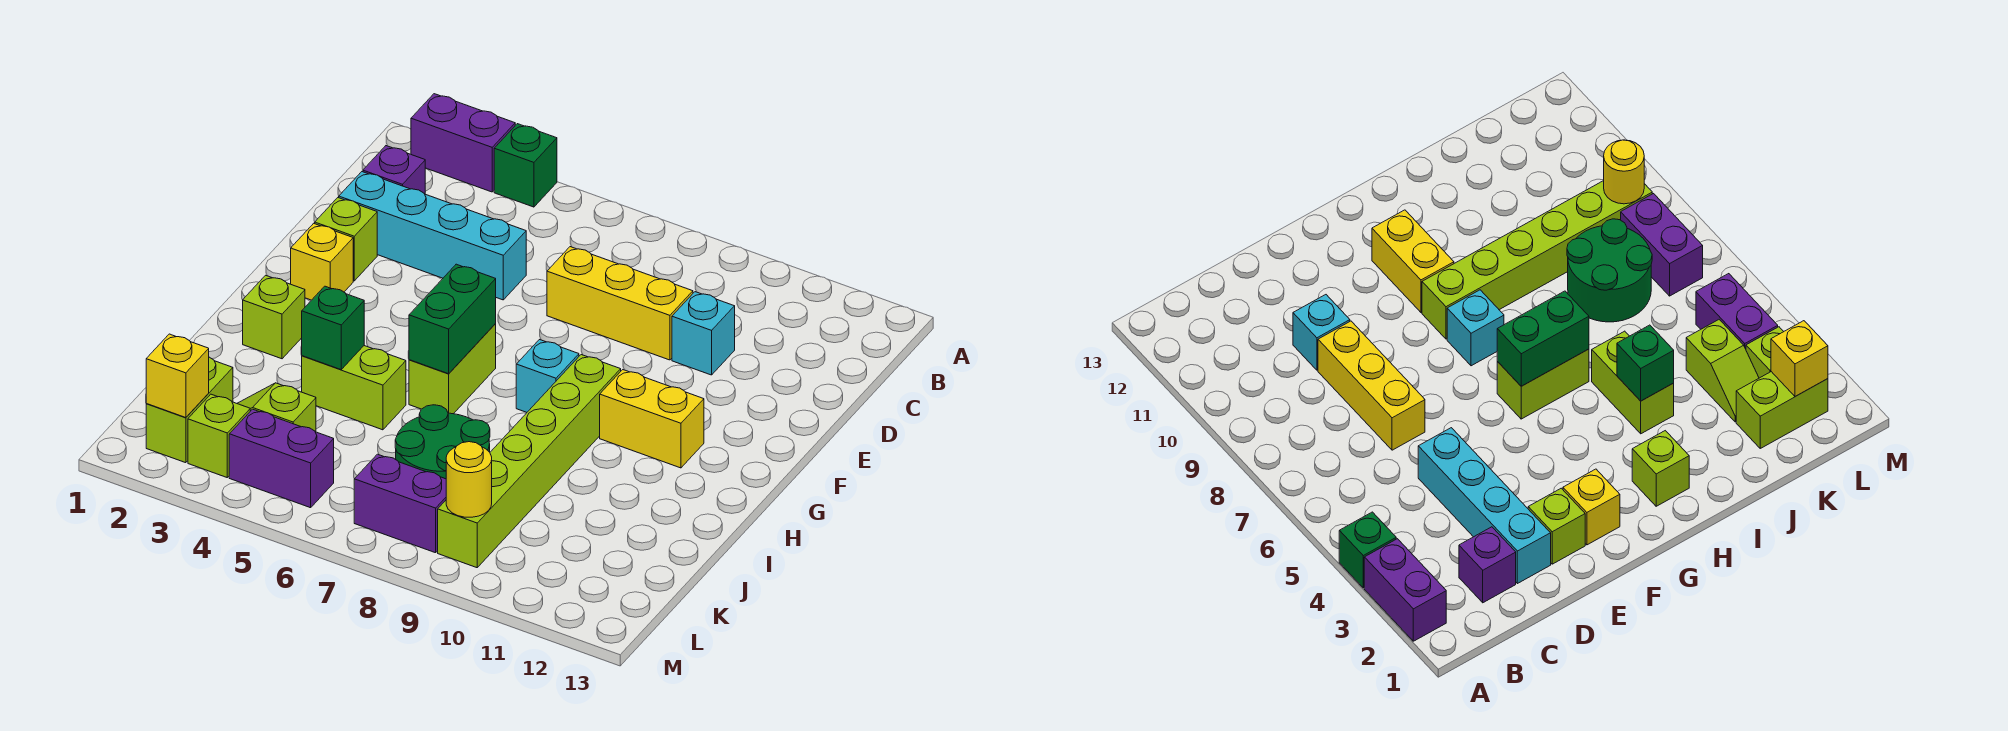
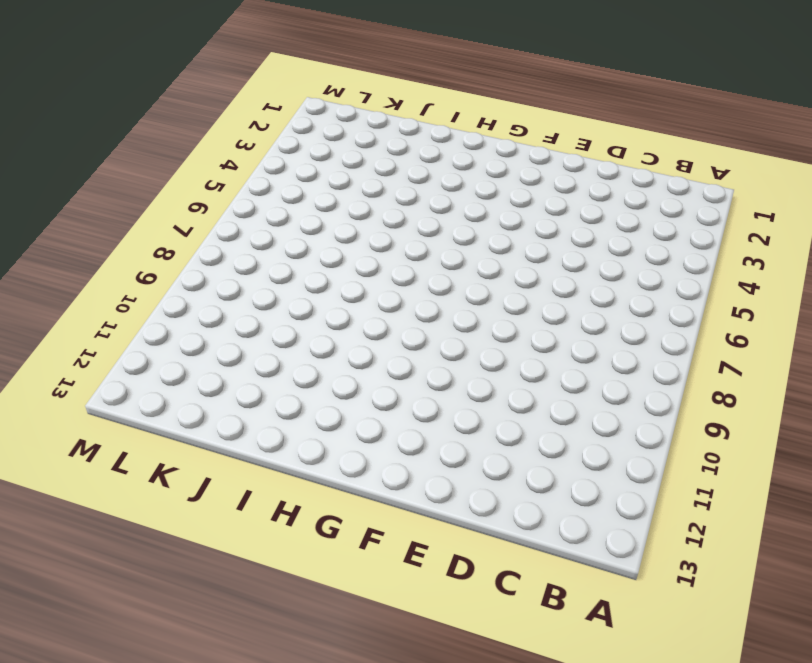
none -> purple 1x2 brick [411,94,515,192]
none -> green 1x1 brick [494,124,557,207]
none -> purple 1x1 brick [363,146,425,194]

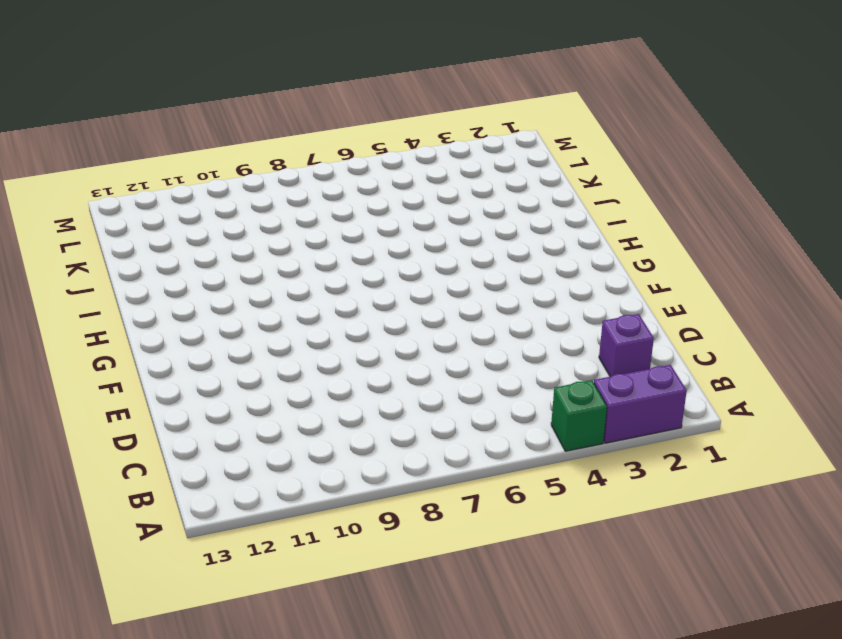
none -> cyan 1x4 brick [339,172,526,300]
none -> yellow 1x3 brick [547,247,693,360]
none -> cyan 1x1 brick [672,292,735,375]

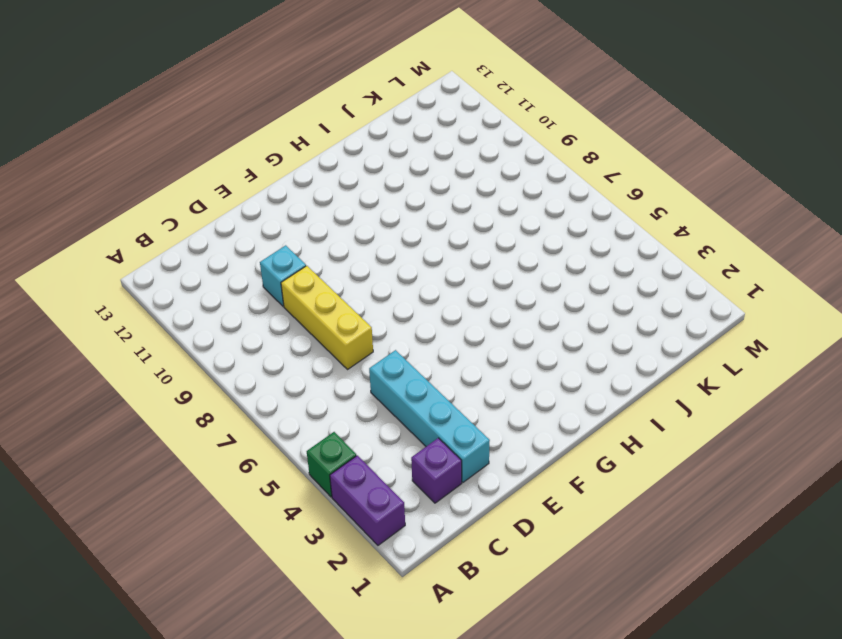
none -> lime 1x1 brick [315,198,377,281]
none -> yellow 1x1 brick [291,223,353,300]
none -> lime 1x2 brick [409,324,496,414]

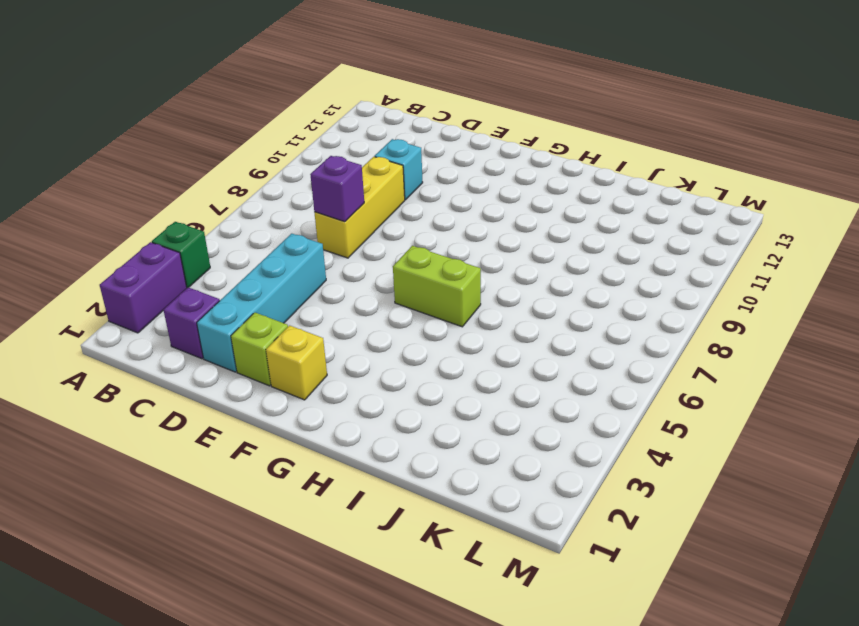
purple 1x1 brick [310,156,364,222] -> none
none -> cyan 1x1 brick [516,340,579,412]
none -> lime 1x6 brick [438,355,621,568]
none -> yellow 1x2 brick [600,370,704,468]

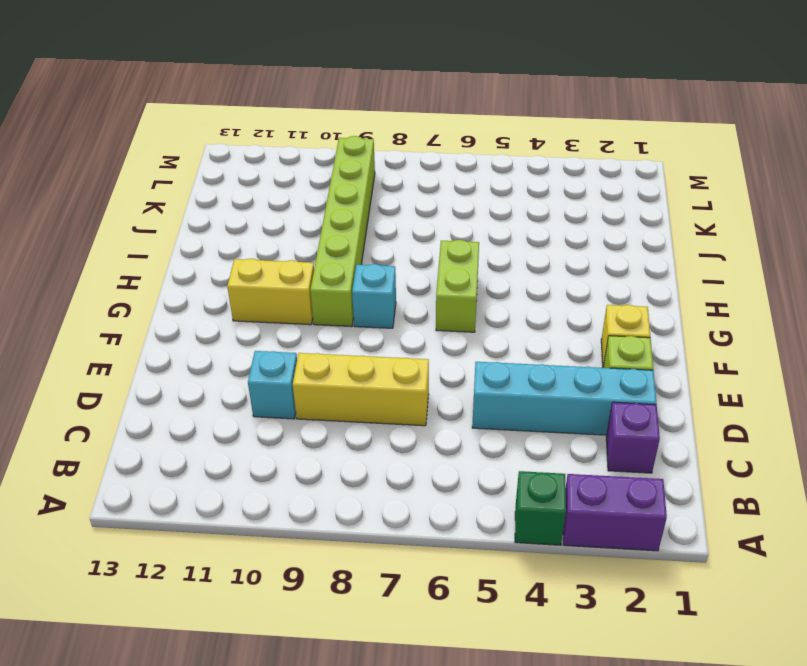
none -> lime 1x1 brick [243,275,305,359]
none -> lime 1x2 brick [302,346,406,430]
none -> green 2x2 round brick [395,405,490,479]

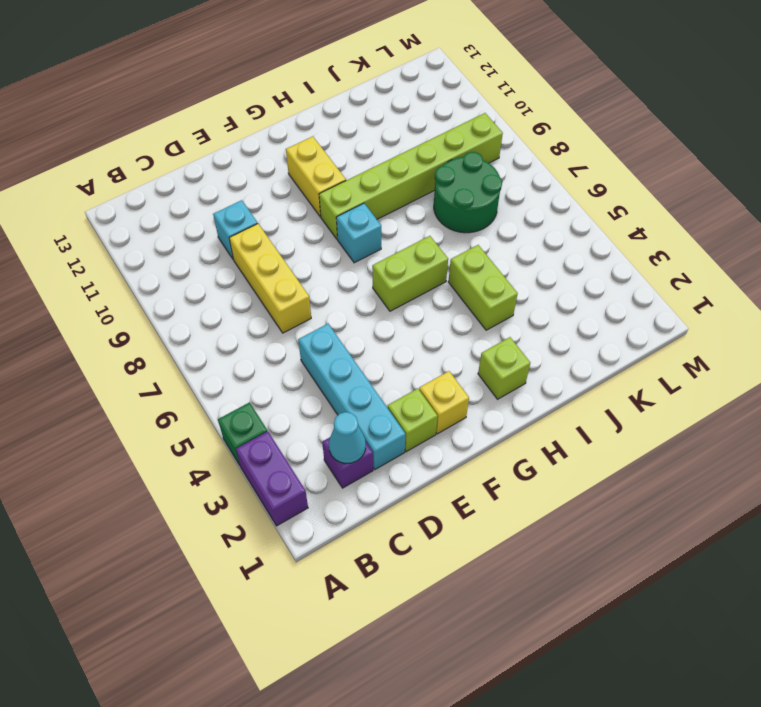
cyan 1x1 cone [329,412,366,464] -> none
none -> lime 1x2 brick [146,357,233,463]
none -> lime 1x2 slope [237,383,316,432]
none -> lime 1x1 brick [188,394,250,477]

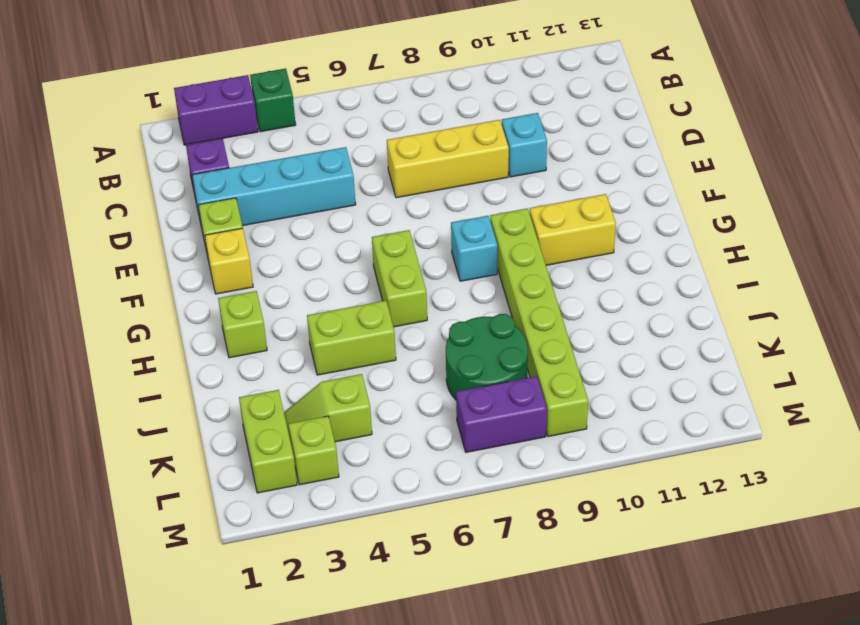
none -> purple 1x2 brick [229,409,334,508]
none -> green 1x2 brick [409,264,496,374]
none -> green 1x1 brick [302,286,364,370]

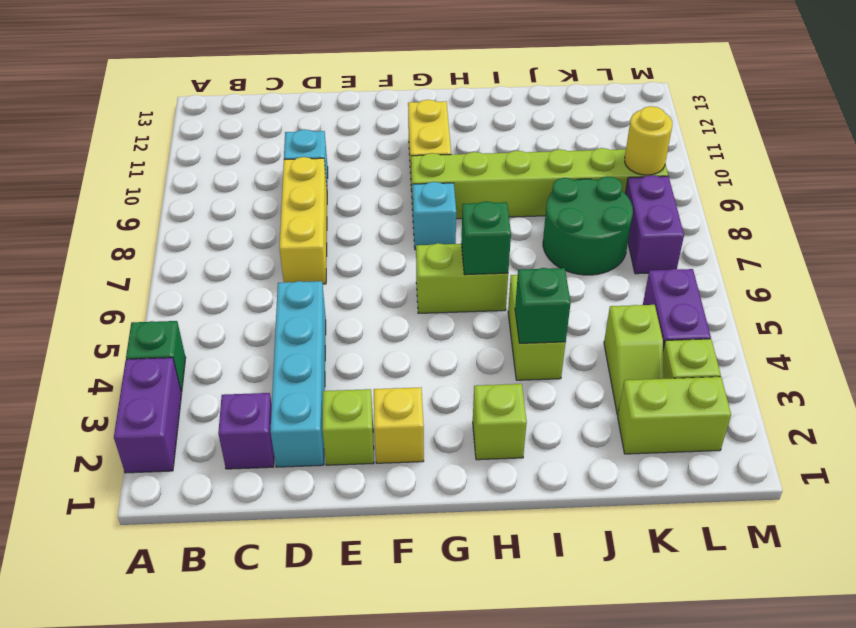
green 1x1 brick [461,201,511,275] -> green 1x2 brick [409,264,496,374]
none -> yellow 1x1 brick [146,334,209,418]

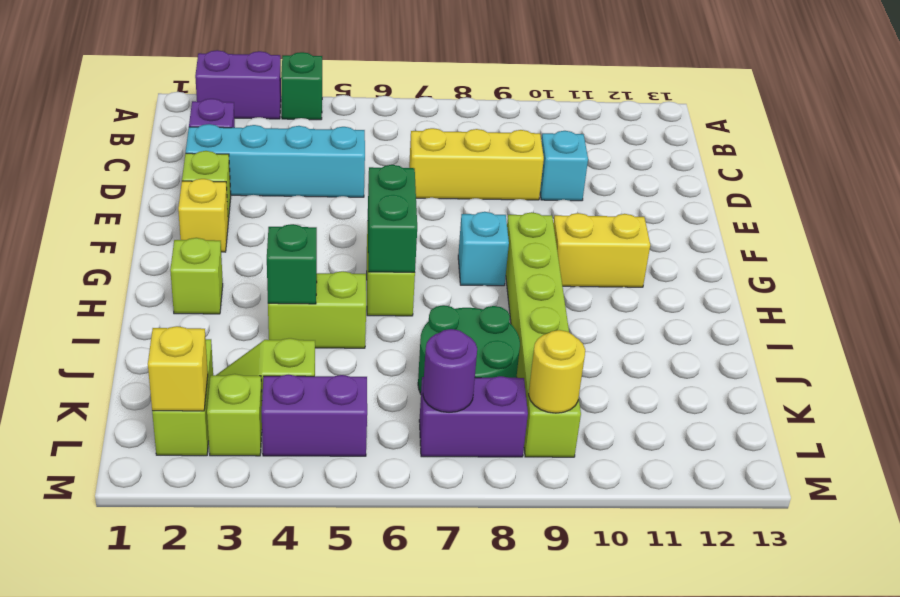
purple 1x1 round brick [423,329,477,412] -> none

